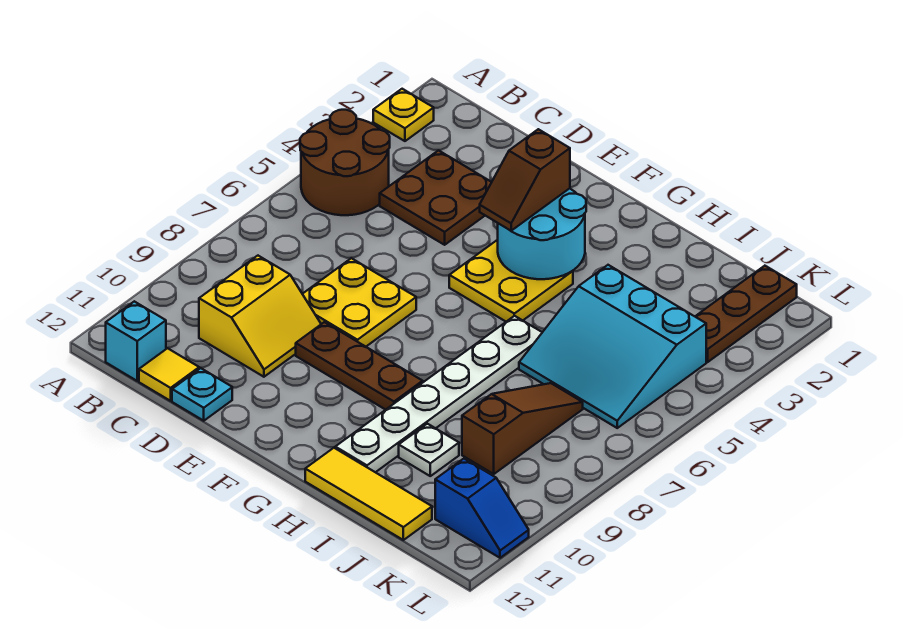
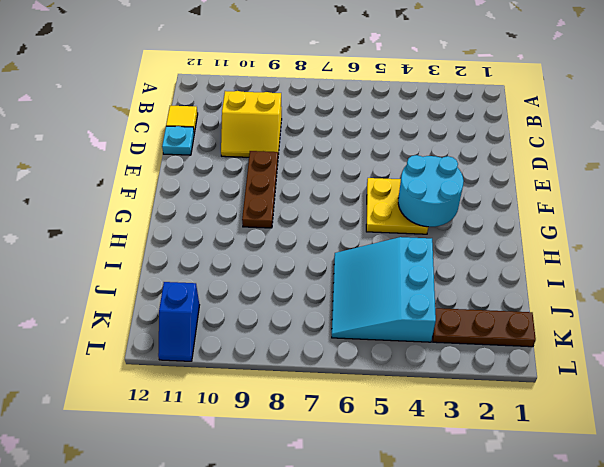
none -> yellow 1x1 plate [373,89,434,141]
none -> brown 2x2 round brick [300,110,390,215]
none -> cyan 1x1 brick [106,301,166,381]

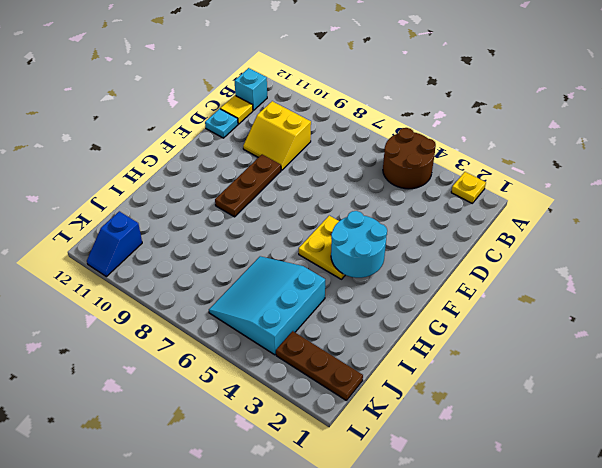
none -> brown 2x2 plate [380,151,492,245]
none -> yellow 2x2 plate [303,258,416,347]
none -> white 1x6 plate [335,316,542,472]

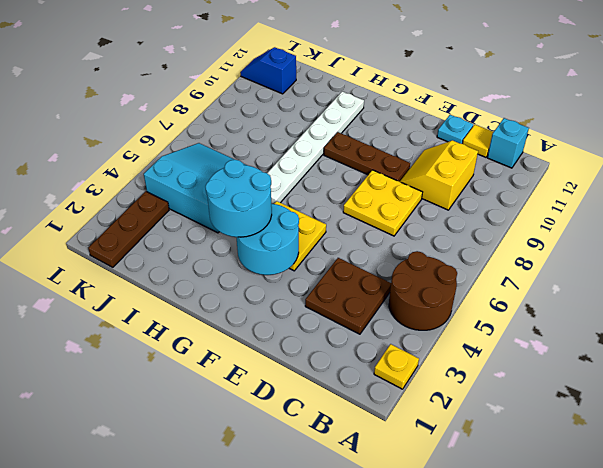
cyan 2x2 round brick [205,160,272,237] -> none
none -> yellow 1x3 tile [305,448,432,540]
none -> white 1x1 plate [399,424,459,476]
none -> brown 1x3 slope [462,383,583,474]

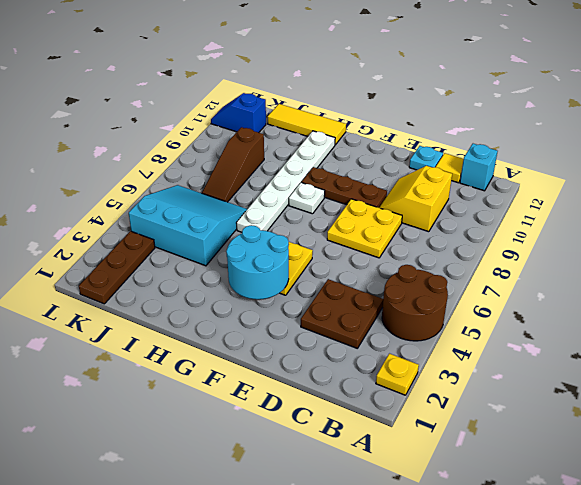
white 1x1 plate [289,182,325,214] -> white 1x1 plate moved to [399,424,459,476]
none -> brown 1x2 slope [480,129,570,231]

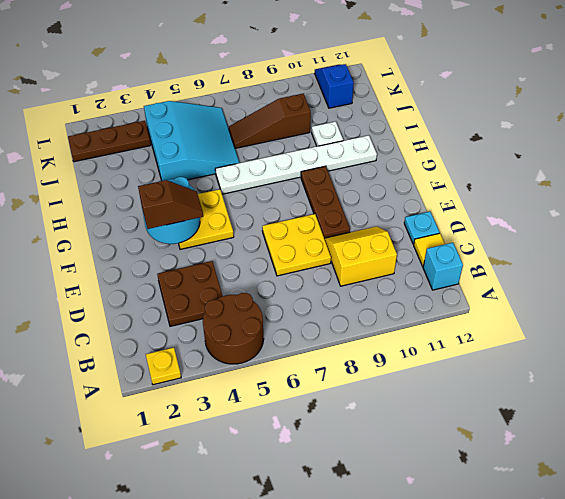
none -> yellow 1x3 tile [305,448,432,540]

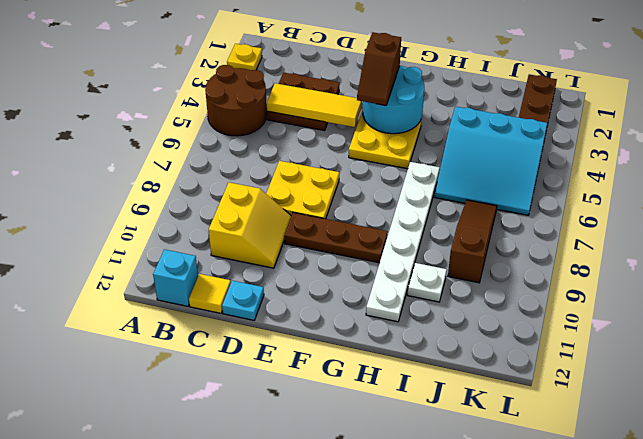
yellow 1x3 tile [267,83,362,127] -> yellow 1x3 tile moved to [305,448,432,540]
none -> blue 1x2 slope [435,459,529,558]

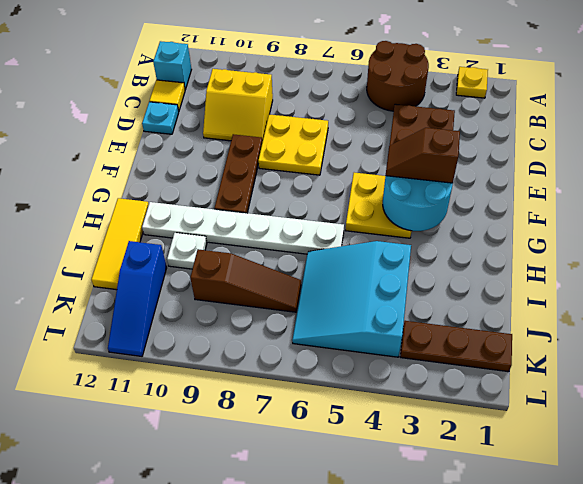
blue 1x3 slope [108,241,167,356] -> blue 1x2 slope [435,459,529,558]

